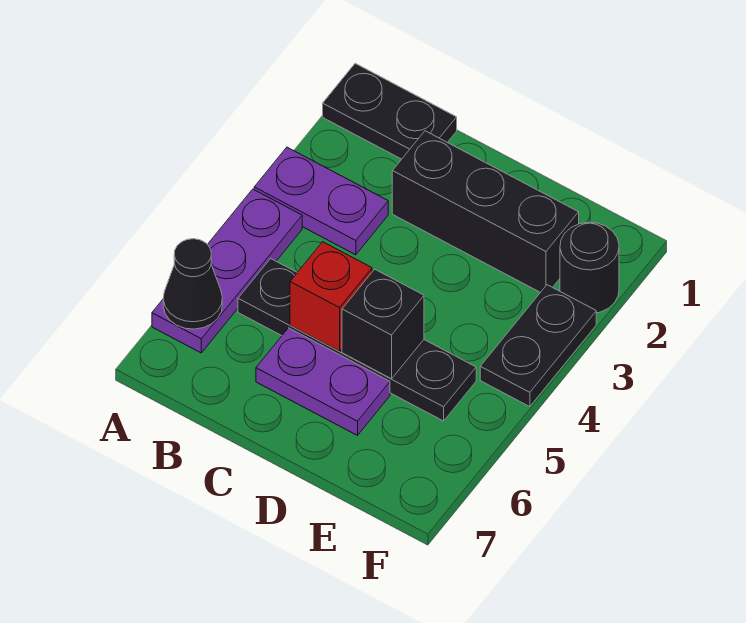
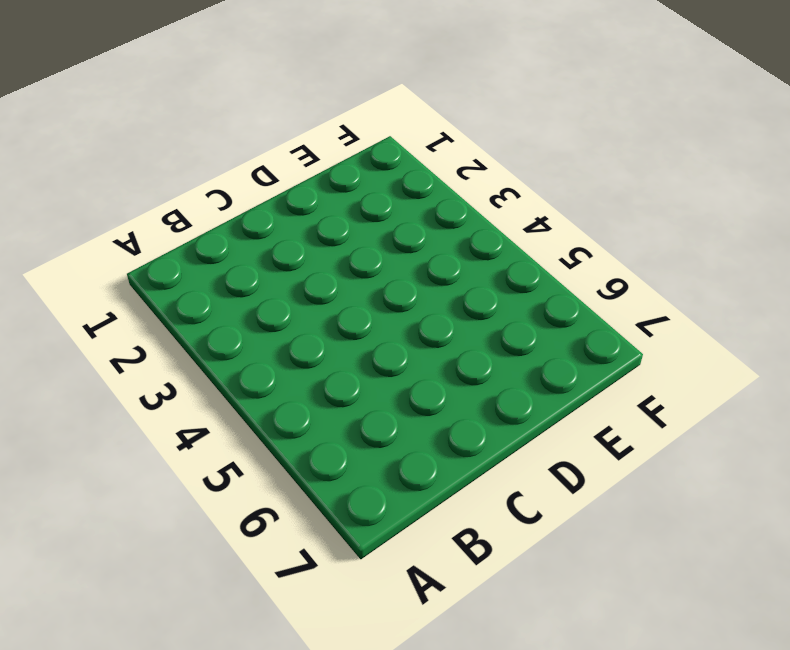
none -> black 1x2 plate [323,63,457,159]
none -> purple 1x2 plate [254,147,388,255]

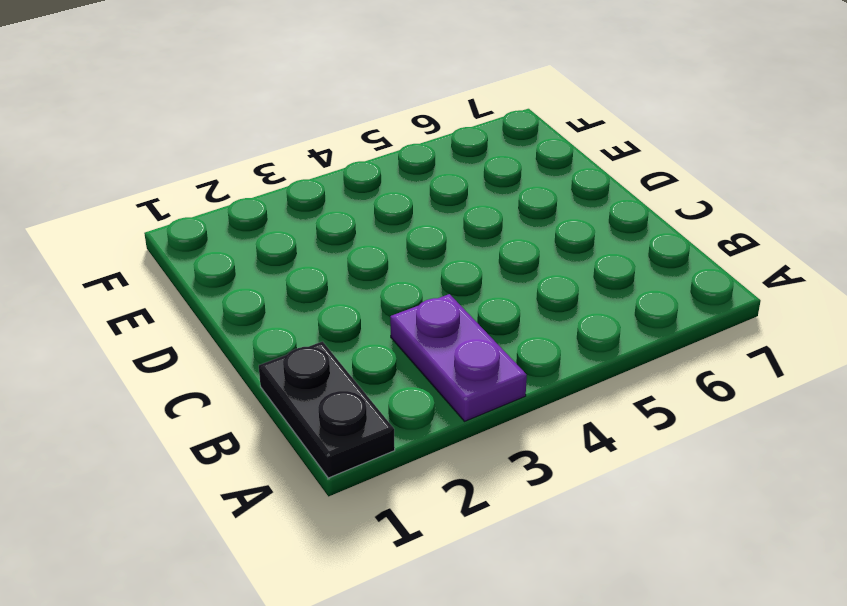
none -> purple 1x3 plate [152,189,302,353]
none -> black 1x4 plate [238,259,476,421]

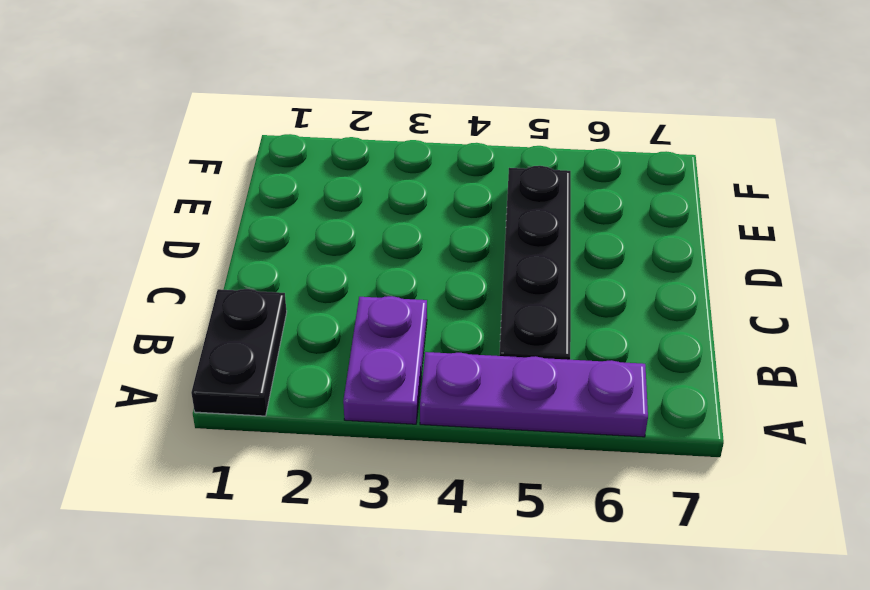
none -> black 1x3 brick [392,131,579,292]
none -> purple 1x2 plate [256,328,390,435]

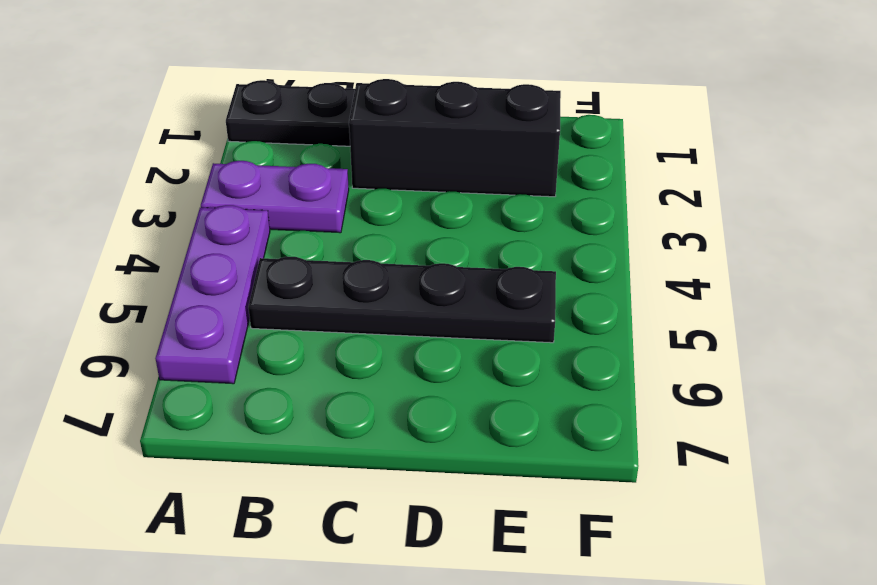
none -> purple 1x2 plate [256,328,390,435]
none -> black 1x1 round brick [560,222,619,313]

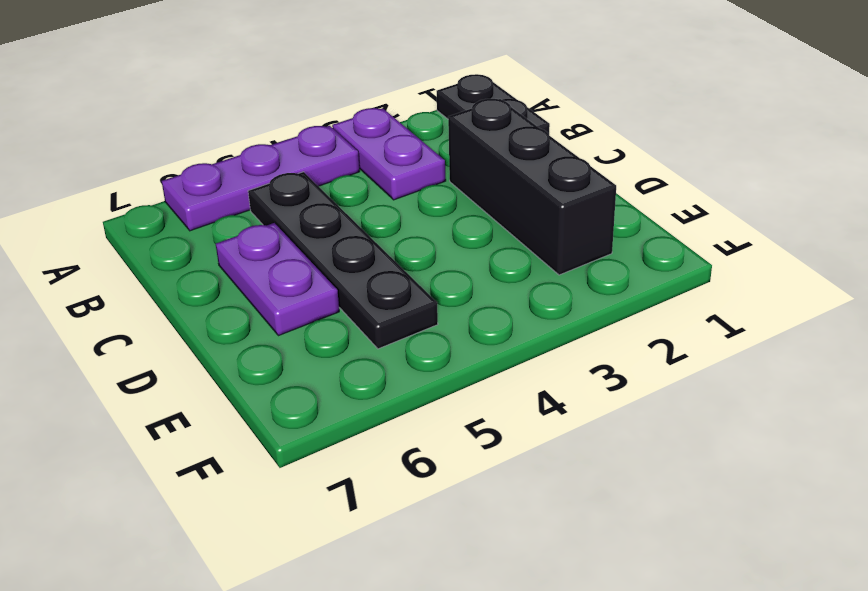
none -> black 1x1 round brick [560,222,619,313]
none -> black 1x2 plate [480,285,596,407]

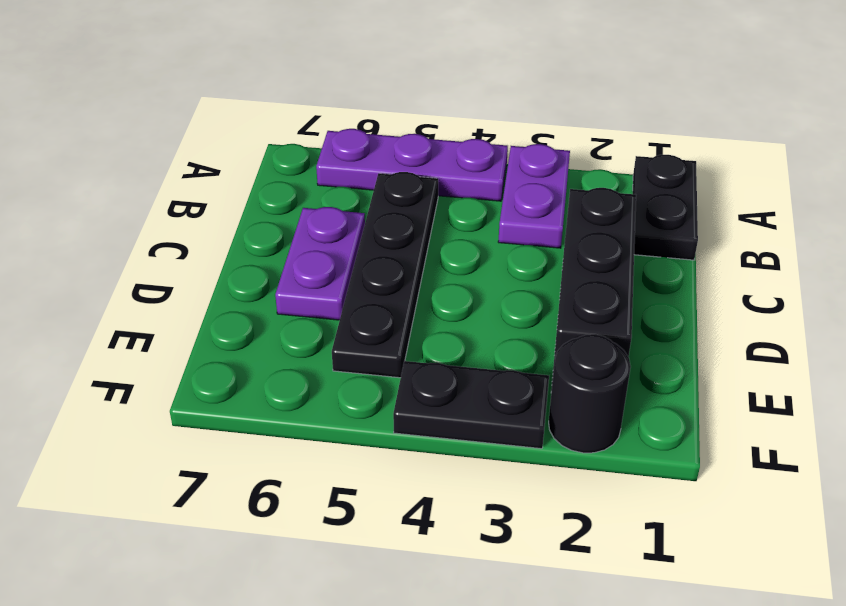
none -> black 1x1 cone [163,239,222,329]
none -> red 1x1 brick [290,242,372,351]

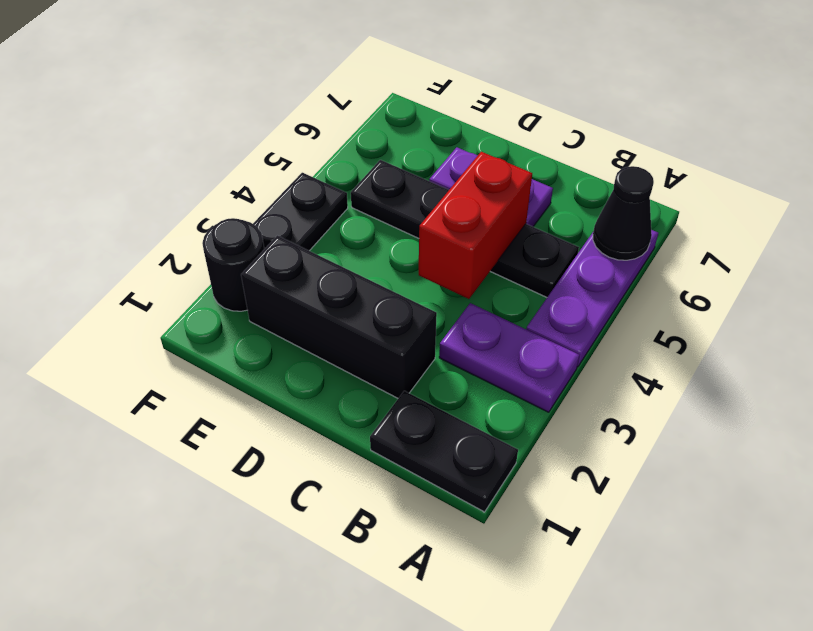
red 1x2 brick [419,152,532,299] -> red 1x1 brick [290,242,372,351]
none -> black 1x1 brick [342,269,424,379]

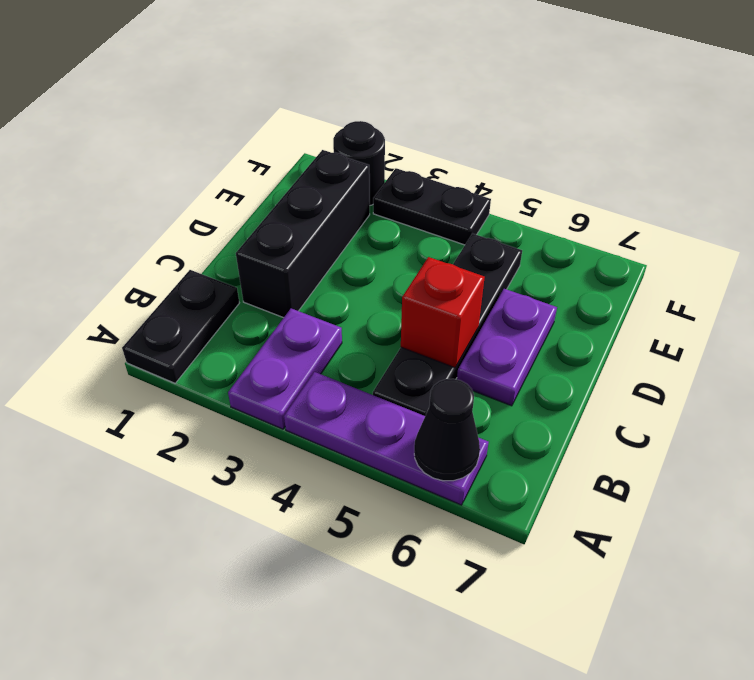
none -> black 1x1 brick [342,269,424,379]

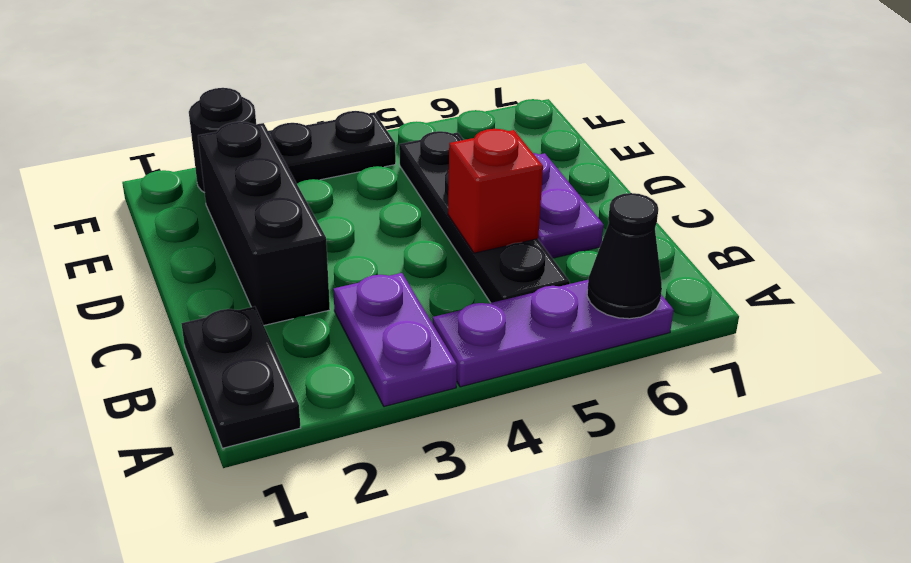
none -> black 1x1 brick [342,269,424,379]

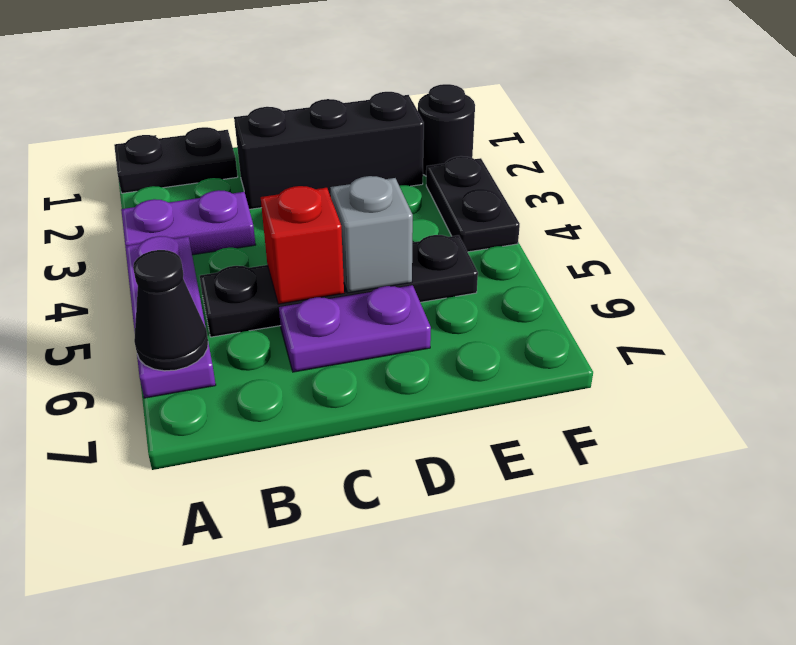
grey 1x1 brick [330,176,413,293] -> black 1x1 brick [342,269,424,379]

